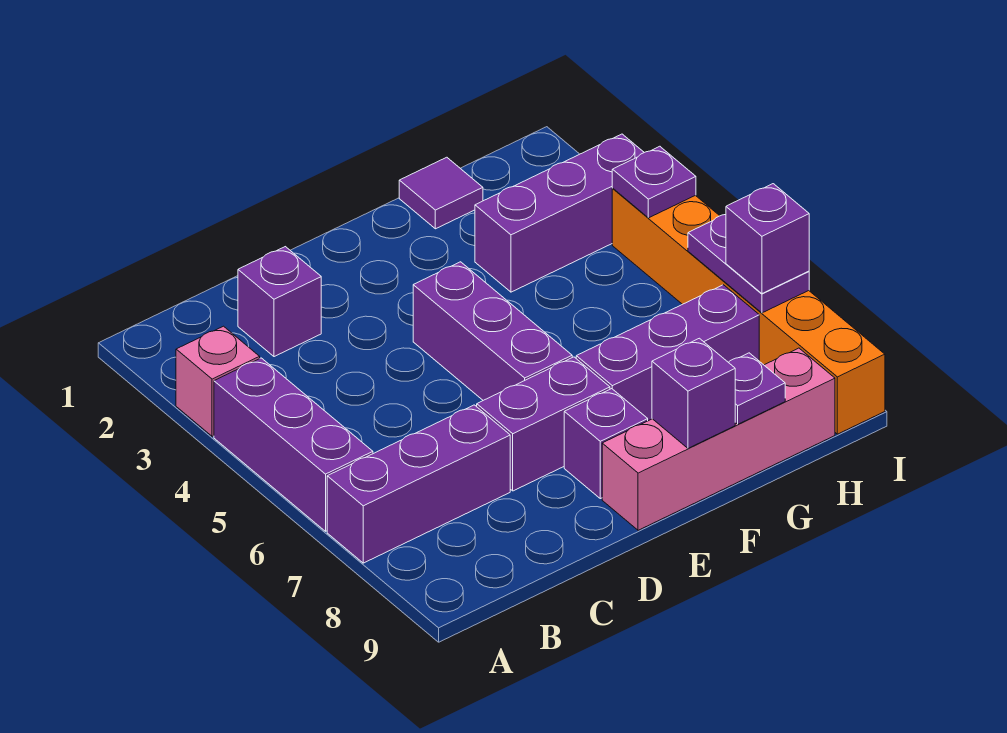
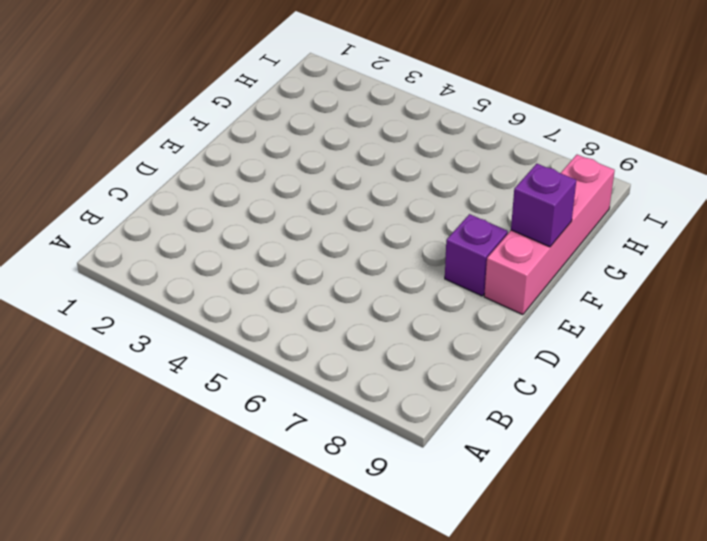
none -> pink 1x1 brick [176,326,260,436]
none -> purple 1x3 brick [214,358,373,531]
none -> purple 1x3 brick [327,405,510,563]

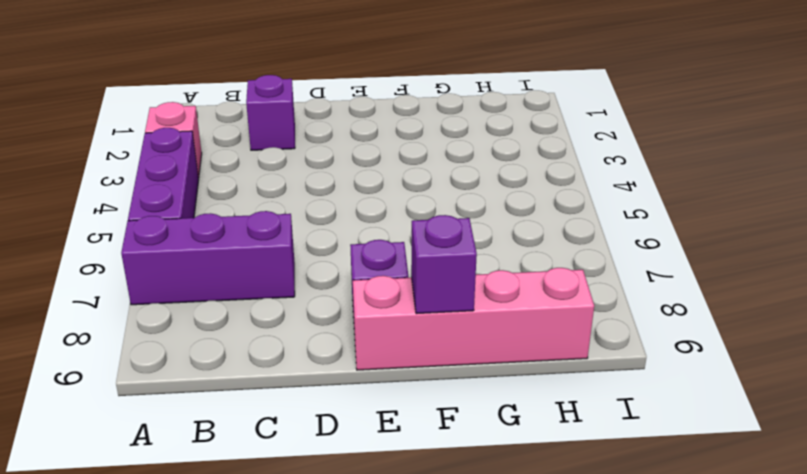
none -> purple 1x2 brick [477,357,610,491]
none -> purple 1x3 brick [413,262,572,400]
none -> purple 1x3 brick [576,285,759,421]

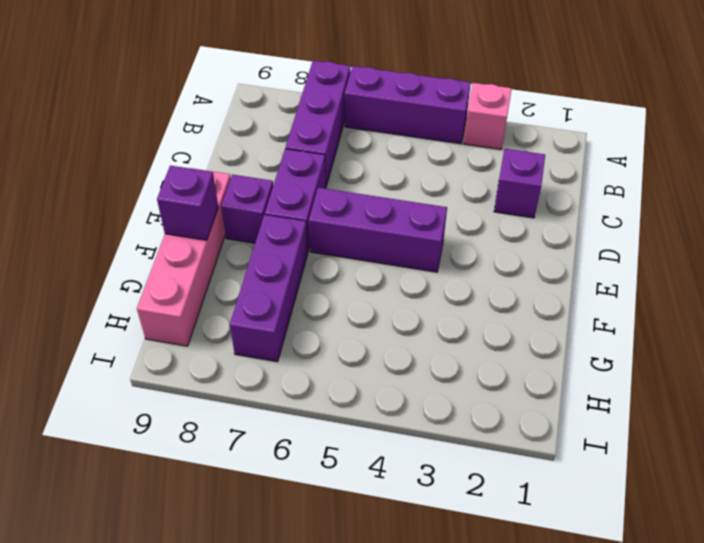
none -> purple 1x1 tile [399,157,483,229]
none -> purple 1x3 brick [475,134,644,292]
none -> orange 1x6 brick [612,189,885,434]

